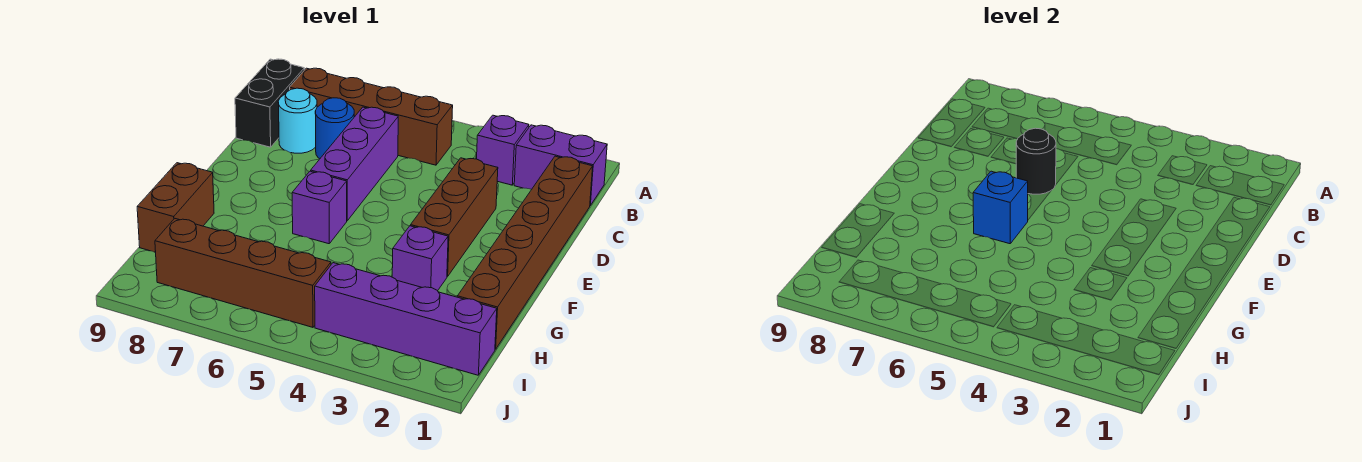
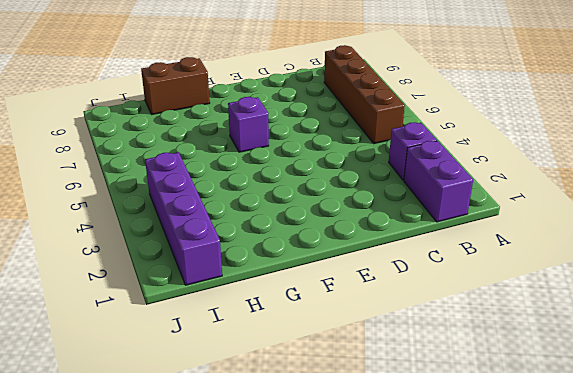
none -> black 1x2 brick [235,59,304,147]
none -> brown 1x6 brick [457,156,593,349]
none -> purple 1x3 brick [311,107,398,221]

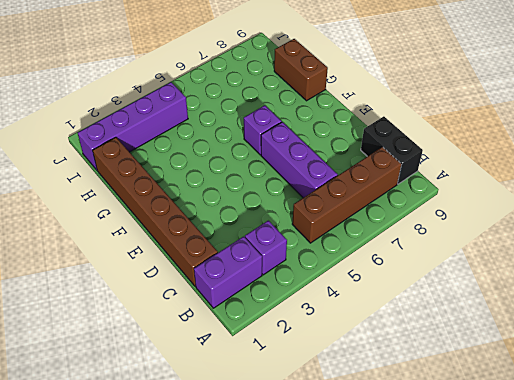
none -> blue 1x1 round brick [315,98,354,159]
none -> cyan 1x1 round brick [278,88,317,153]
none -> brown 1x3 brick [411,158,498,276]

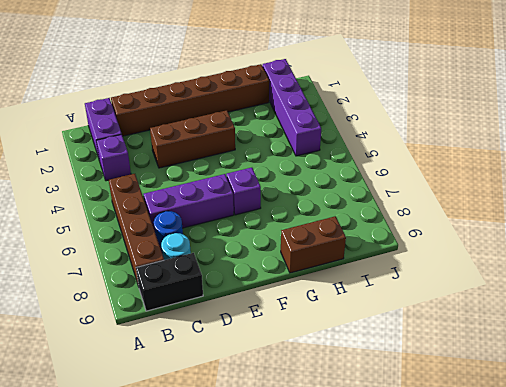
none -> purple 1x1 brick [392,226,448,291]
none -> brown 1x4 brick [155,219,331,327]
none -> black 1x1 round brick [1016,128,1056,194]

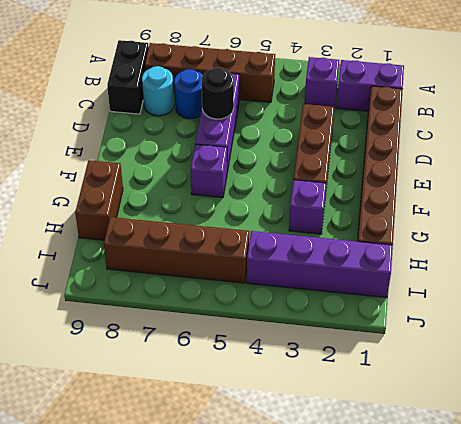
none -> blue 1x1 brick [973,171,1028,244]

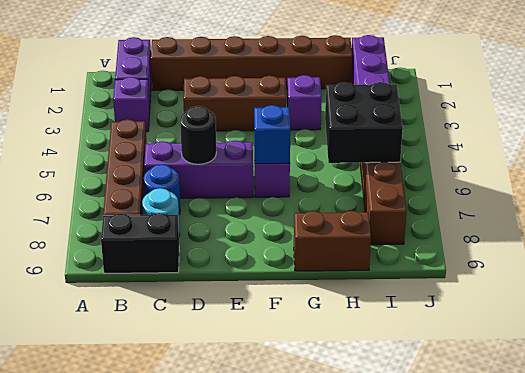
black 2x2 brick [325,82,403,163] -> none

